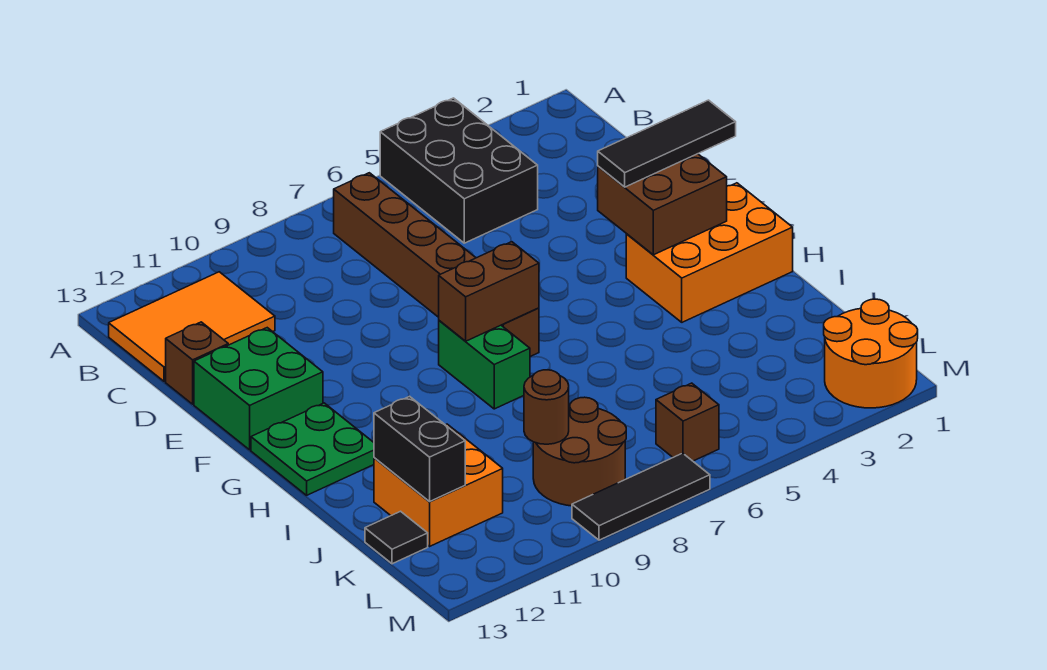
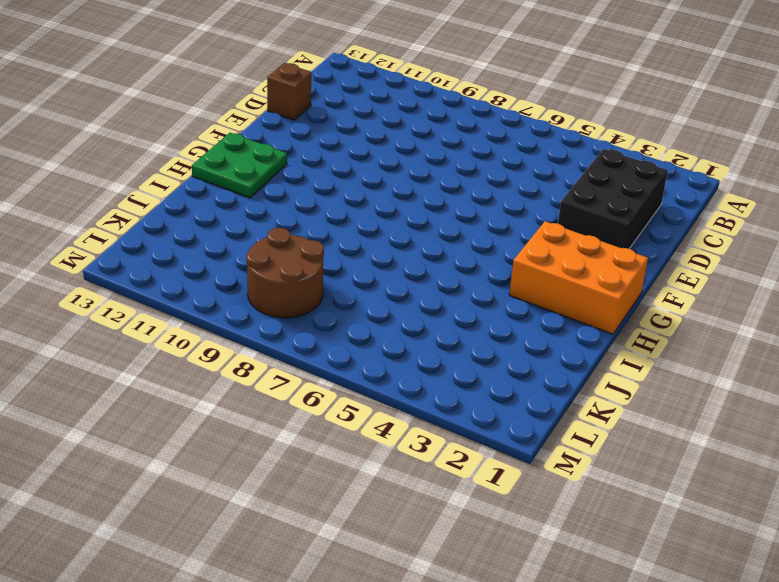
black 2x3 brick [558,149,668,249] -> black 2x3 brick moved to [380,98,538,243]
none -> brown 1x6 brick [334,173,539,357]
none -> orange 2x3 tile [109,272,275,382]
none -> green 2x2 brick [194,328,323,450]

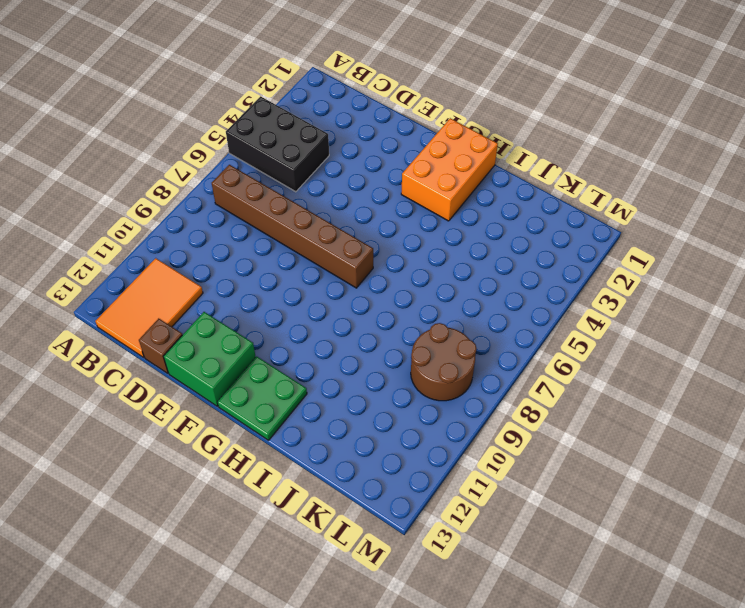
none -> green 1x2 brick [439,321,530,409]
none -> orange 2x2 brick [374,424,503,546]
none -> black 1x1 tile [365,511,428,564]

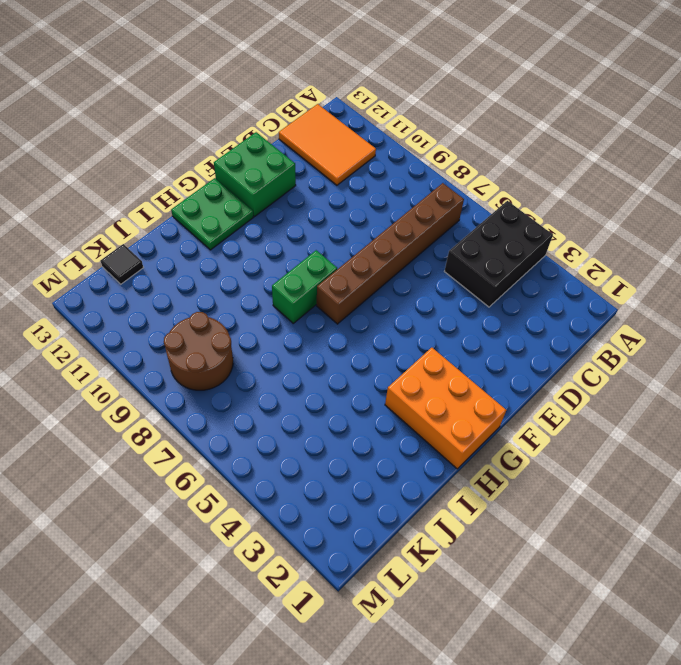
none -> brown 1x1 brick [166,322,228,404]
none -> orange 2x2 brick [374,424,503,546]
none -> orange 2x2 round brick [824,299,918,408]

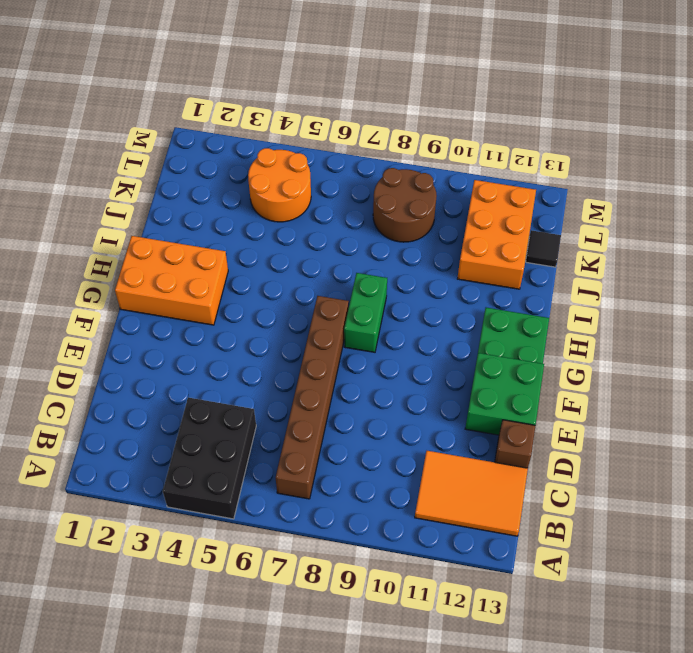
orange 2x3 brick [457,180,536,289] -> orange 2x2 brick [374,424,503,546]
orange 2x2 round brick [248,148,311,222] -> orange 2x2 round brick moved to [824,299,918,408]
none -> brown 1x1 brick [656,383,719,461]
none -> black 1x3 tile [572,453,710,540]
none -> brown 2x2 brick [598,154,727,255]

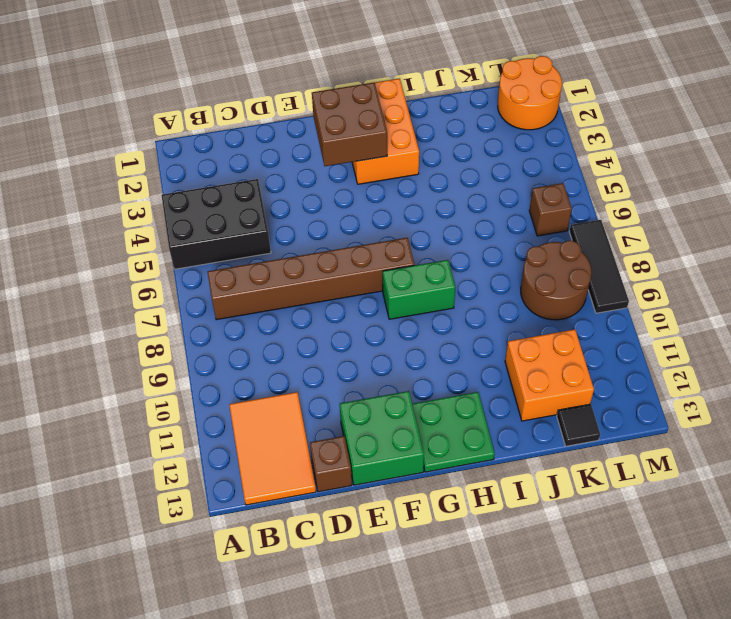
none -> brown 1x2 brick [439,242,539,341]
none -> black 1x2 brick [374,396,465,501]
none -> brown 1x1 round brick [524,370,569,444]

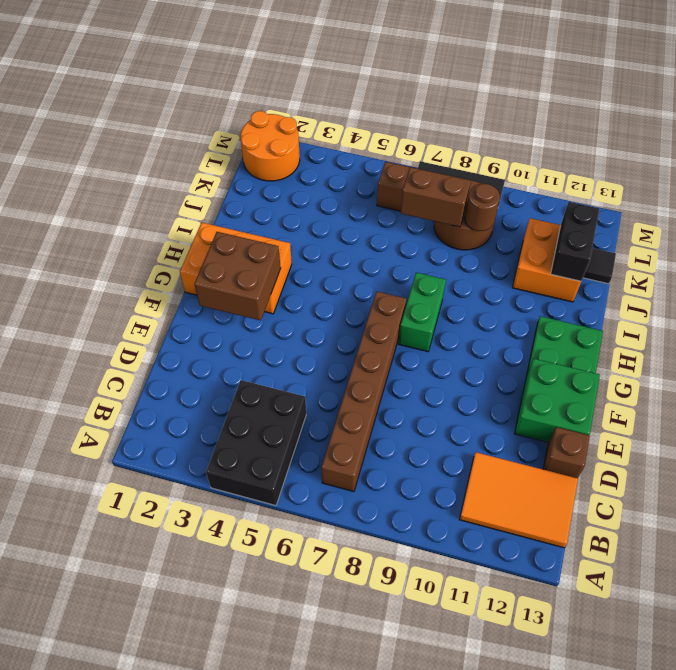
brown 1x2 brick [401,167,471,227] -> brown 1x2 brick moved to [439,242,539,341]
none -> black 1x3 tile [598,100,736,187]

